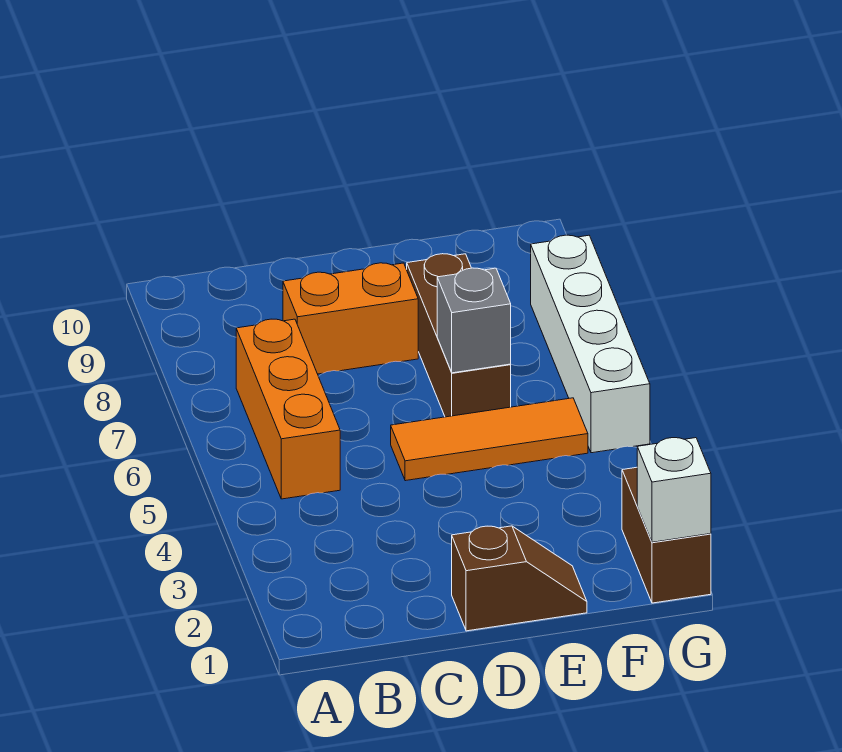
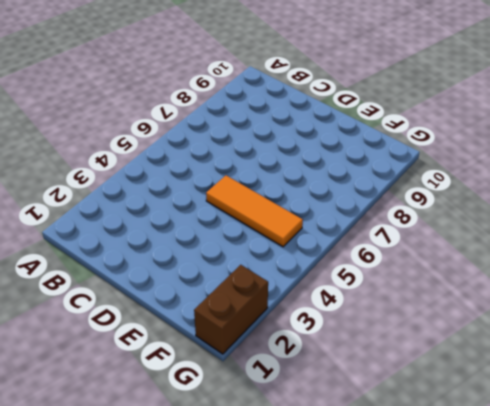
none -> orange 1x3 brick [236,319,340,499]
none -> orange 1x2 brick [283,263,418,374]

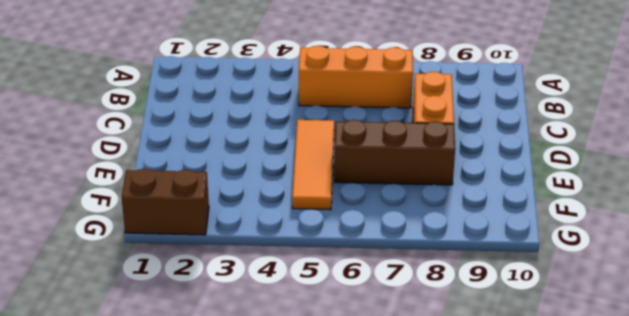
none -> brown 1x2 slope [452,526,587,631]
none -> white 1x4 brick [531,235,650,453]

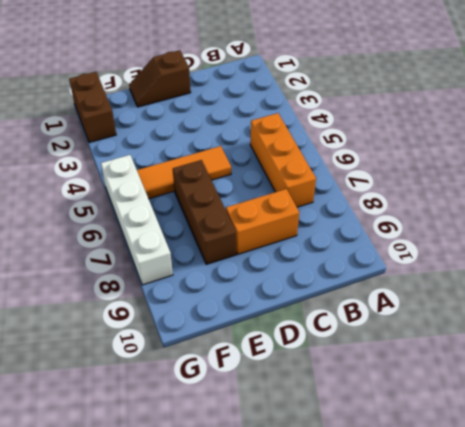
none -> grey 1x1 brick [437,268,511,373]
none -> white 1x1 brick [637,438,711,542]

